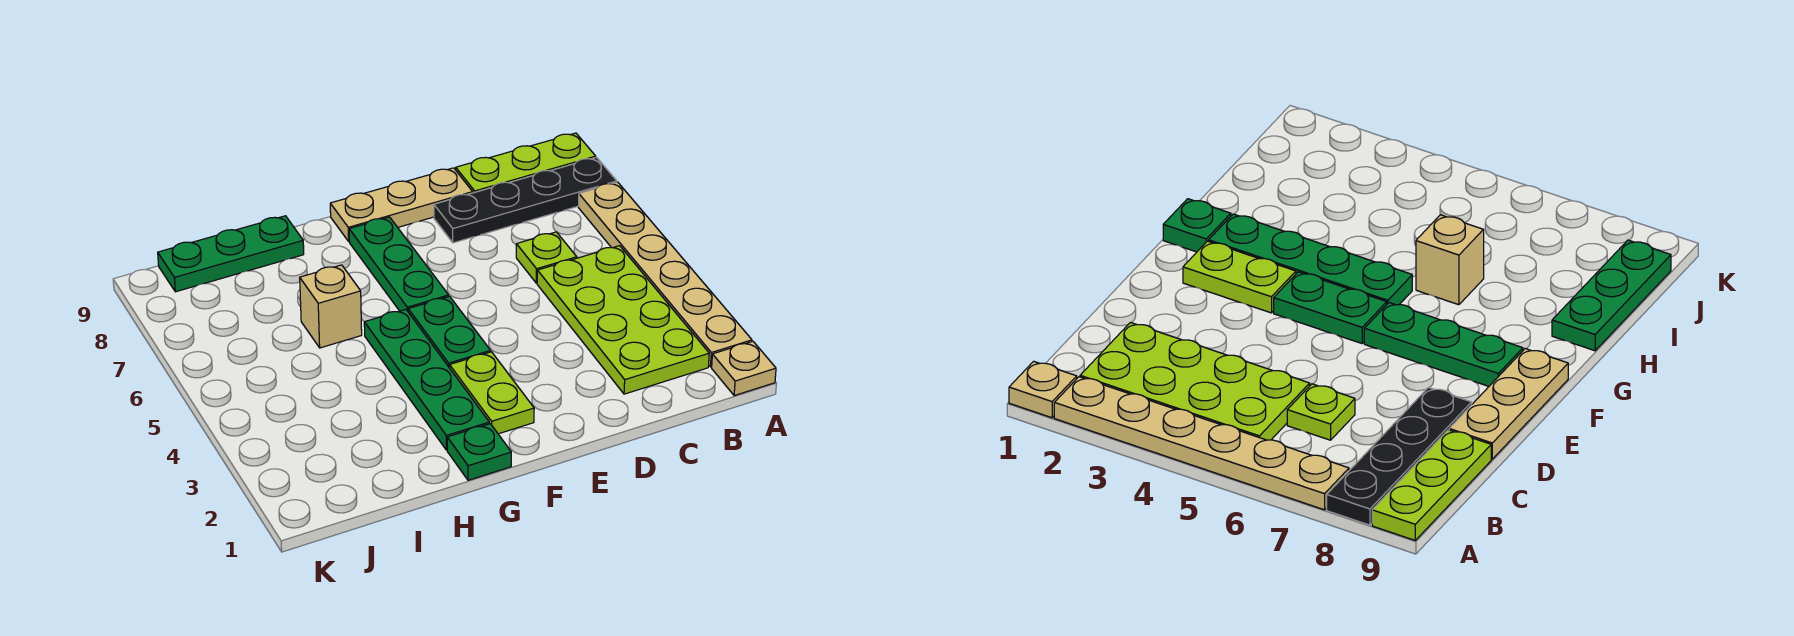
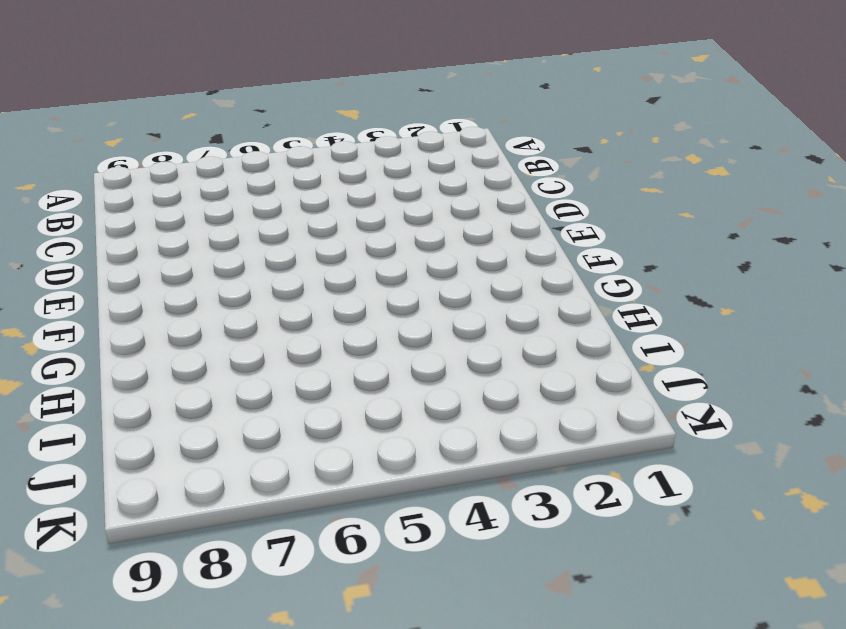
none -> tan 1x1 plate [712,341,776,396]
none -> tan 1x6 plate [578,182,752,367]
none -> black 1x4 plate [434,157,617,243]

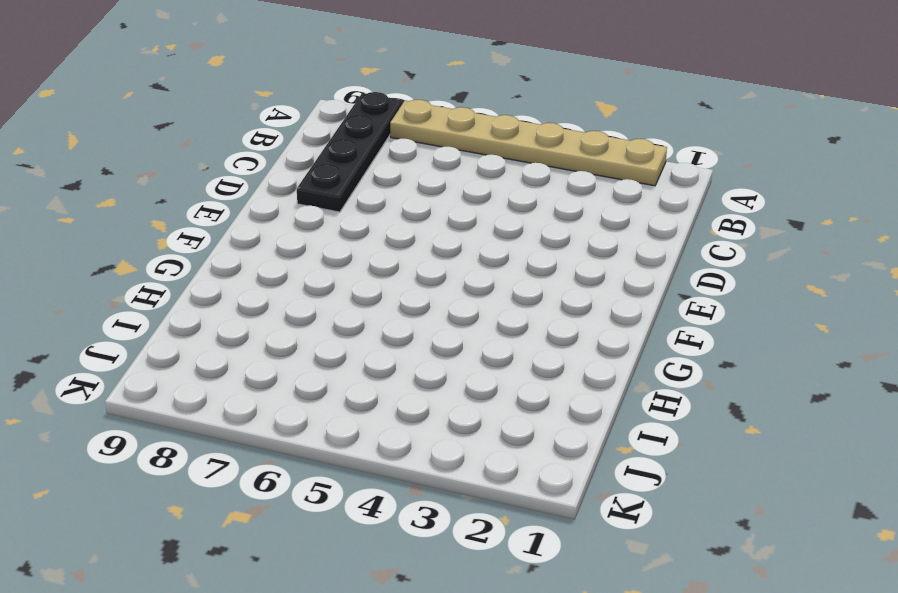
none -> tan 1x1 plate [712,341,776,396]
none -> lime 1x3 plate [456,133,596,193]
none -> lime 2x4 plate [537,246,709,394]

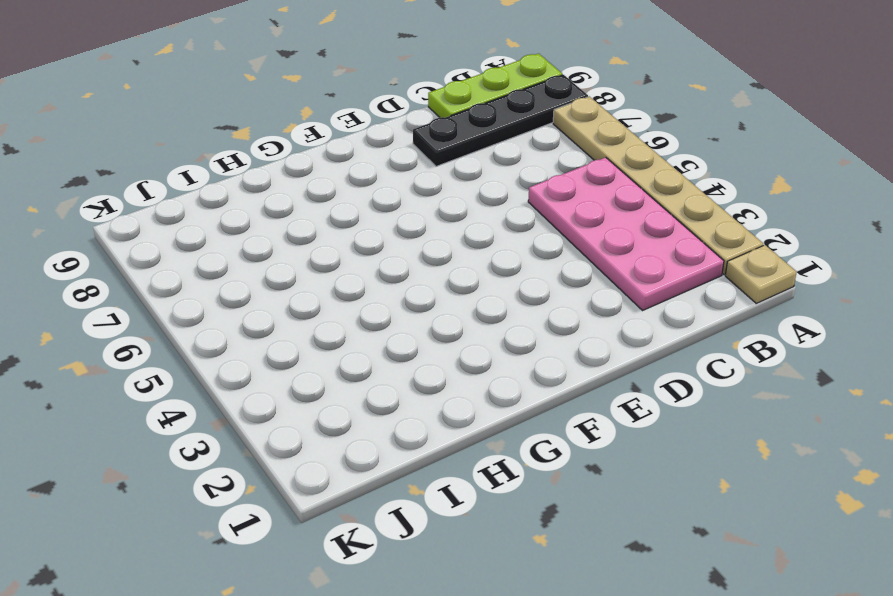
pink 2x4 plate [528,157,724,310] -> lime 2x4 plate [537,246,709,394]
none -> lime 1x1 plate [516,232,577,283]
none -> tan 1x3 plate [330,168,473,241]
none -> lime 1x2 plate [450,352,534,434]

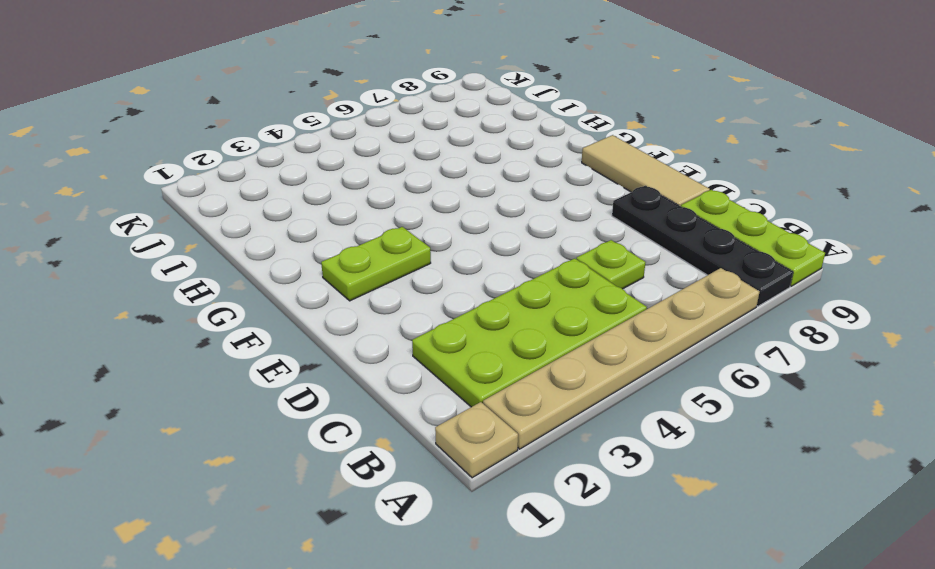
tan 1x3 tile [582,135,710,206] -> tan 1x3 plate [330,168,473,241]
none -> green 1x2 plate [408,296,491,368]
none -> green 1x3 plate [349,217,449,311]
none -> green 1x1 plate [447,424,511,480]

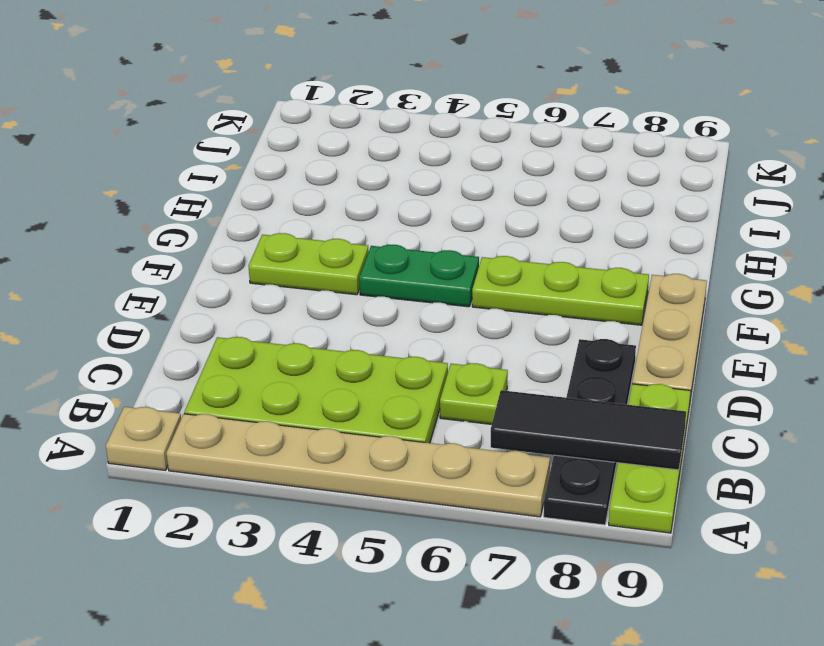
black 1x3 tile [491,390,686,470] -> none
lime 1x3 plate [472,256,649,325] -> green 1x3 plate [349,217,449,311]
none -> green 1x1 plate [447,424,511,480]
none -> green 1x4 plate [364,309,489,450]
none -> tan 1x1 brick [300,265,362,348]

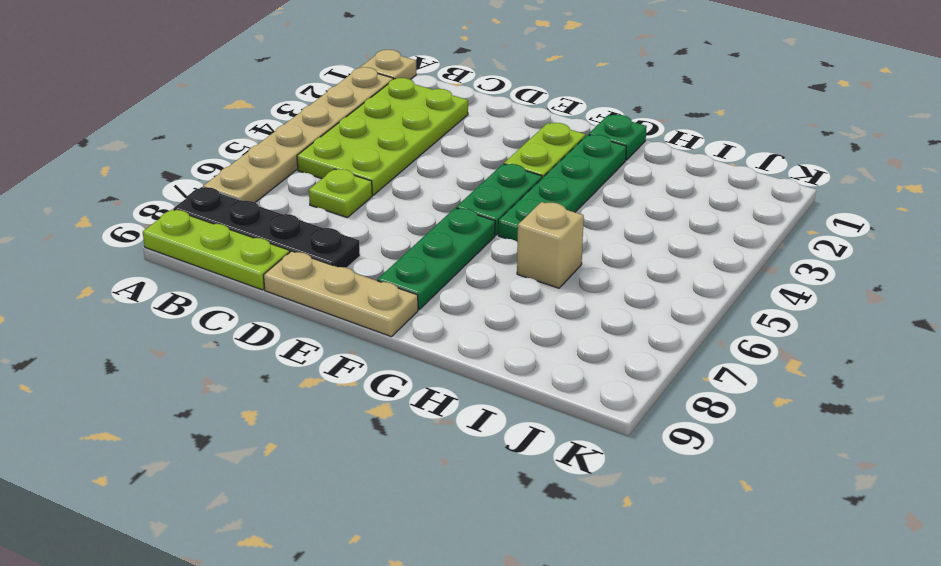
none -> green 1x3 plate [158,216,304,292]

